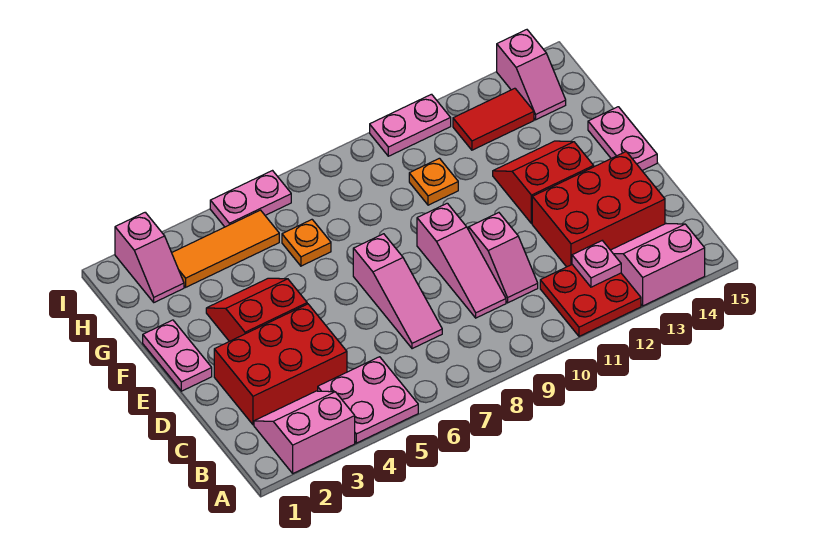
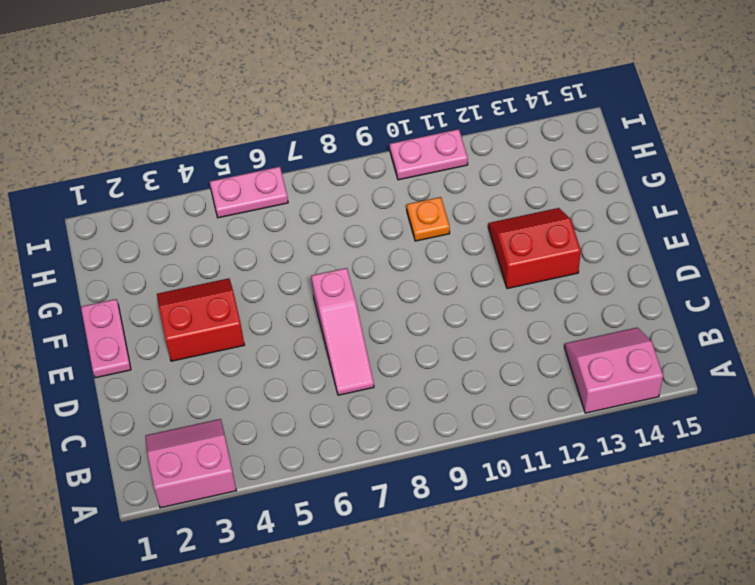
none -> pink 2x2 plate [318,357,418,443]
none -> red 2x2 plate [540,265,641,336]
none -> red 2x3 brick [214,304,347,425]

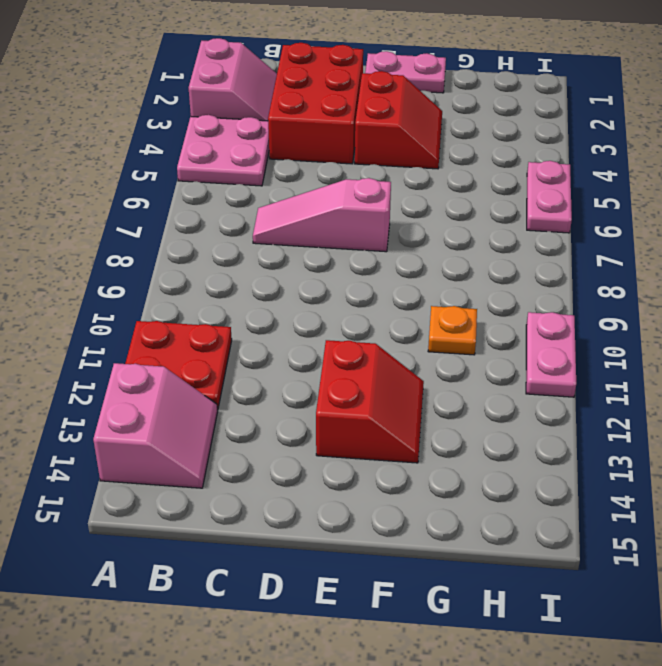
none -> pink 1x3 slope [417,203,506,318]
none -> pink 1x2 slope [469,213,538,303]
none -> red 2x3 brick [532,152,665,267]

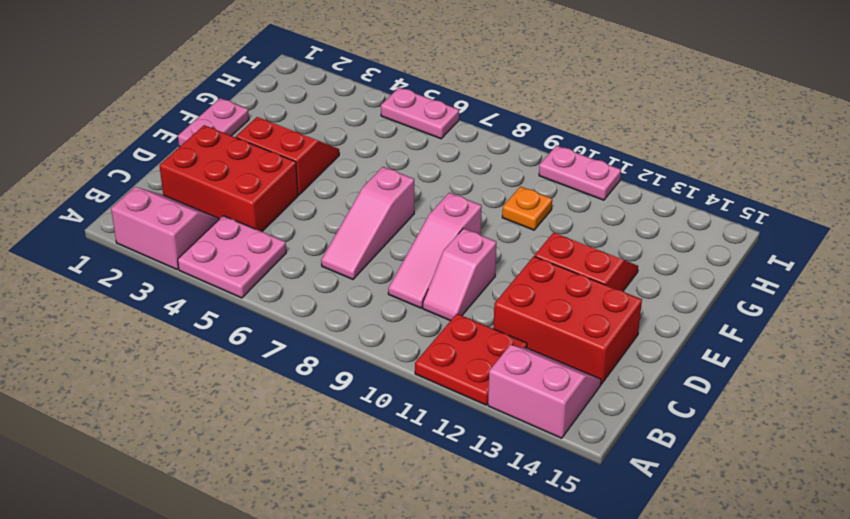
none -> pink 1x2 plate [588,107,657,171]
none -> orange 1x1 plate [282,220,331,266]
none -> pink 1x2 slope [115,212,184,302]

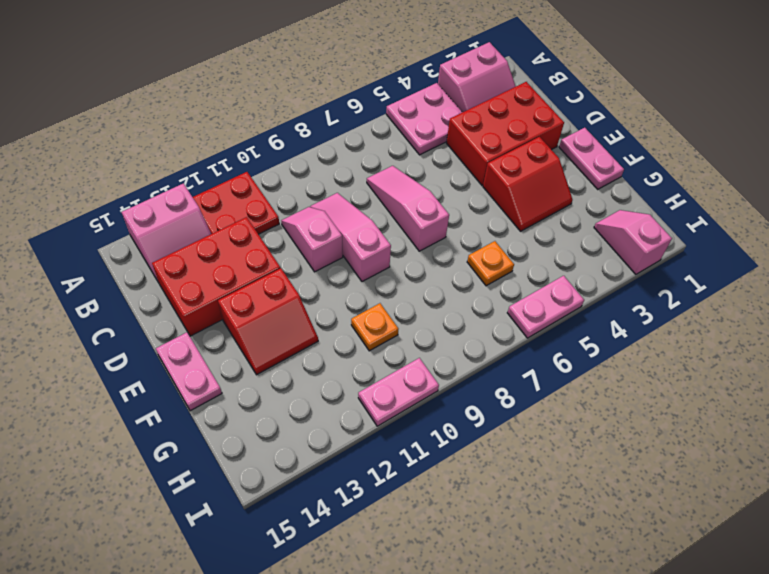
none -> orange 1x3 tile [172,210,279,287]
none -> red 1x2 tile [453,88,534,150]
none -> pink 1x2 slope [497,30,566,120]

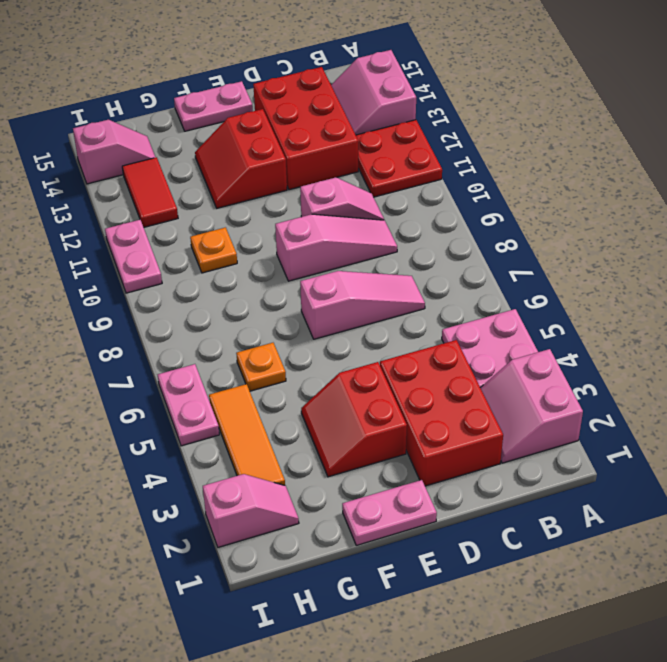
none -> pink 1x1 plate [572,241,621,287]

